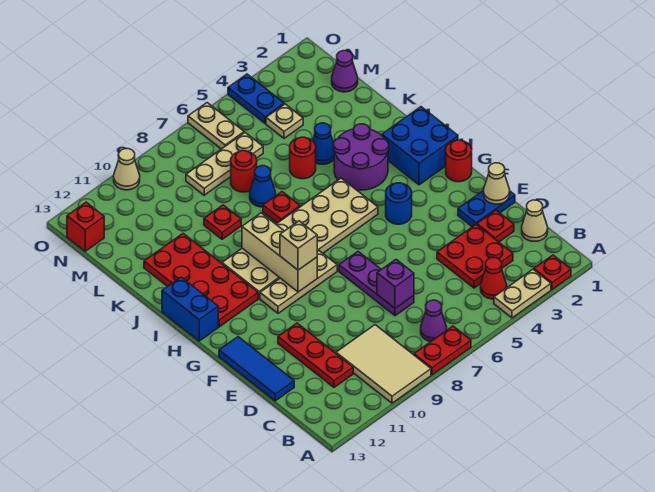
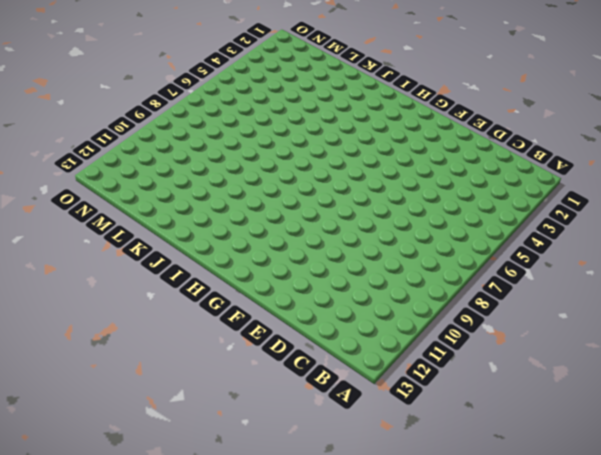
none -> red 1x1 plate [534,255,571,289]
none -> tan 1x2 plate [494,269,551,318]
none -> red 1x2 plate [414,326,471,375]
none -> tan 2x3 tile [336,325,431,403]

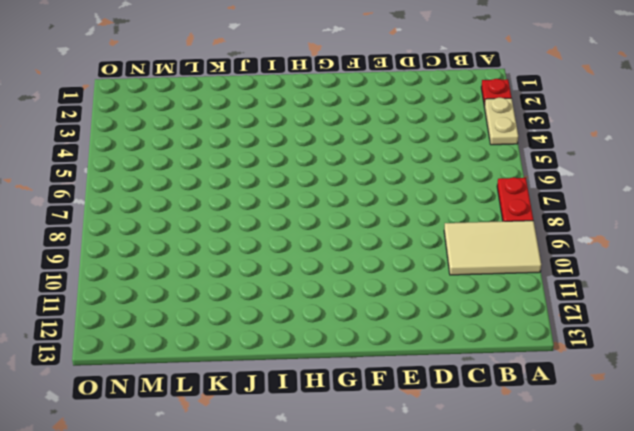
none -> red 1x1 cone [481,258,507,299]
none -> purple 1x1 cone [421,300,447,341]
none -> tan 1x1 cone [522,200,548,241]
none -> red 2x2 plate [437,225,513,288]

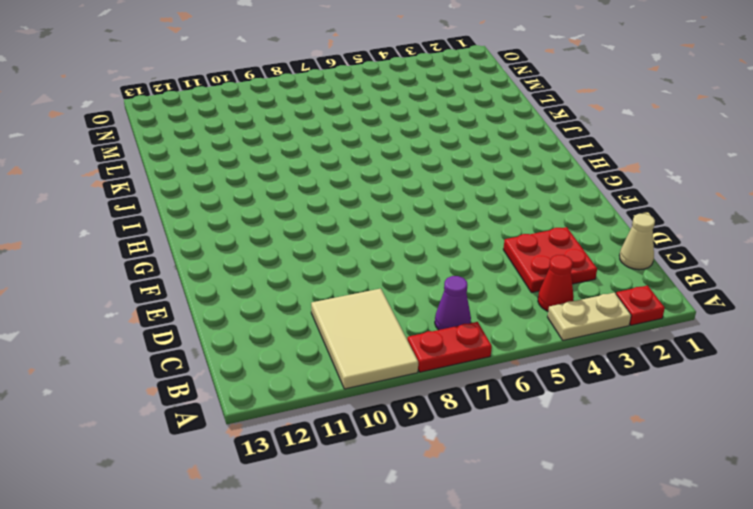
none -> red 1x3 plate [278,323,353,387]
none -> red 1x1 plate [477,210,514,242]
none -> purple 1x3 plate [339,252,414,316]
none -> blue 1x3 tile [219,337,294,401]

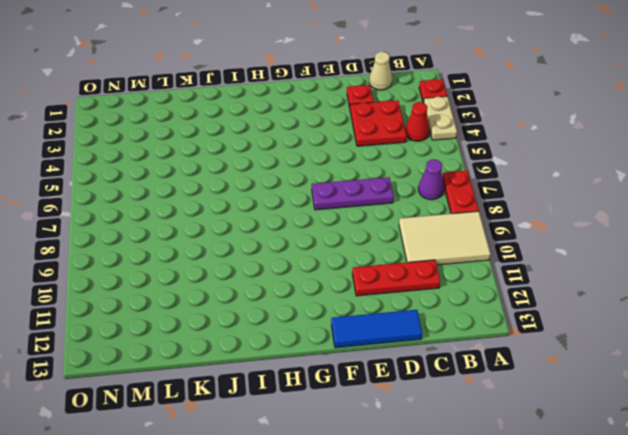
none -> blue 1x2 plate [458,190,515,227]
none -> red 1x1 round brick [446,140,472,182]
none -> blue 1x1 round brick [386,183,412,224]
none -> tan 1x3 plate [260,251,337,313]

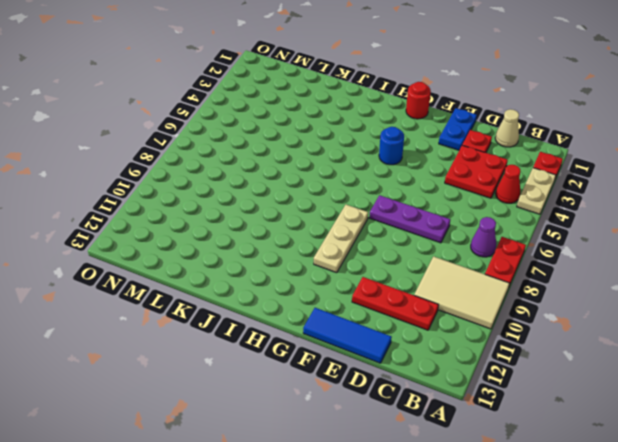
none -> blue 2x2 brick [382,107,458,185]
none -> tan 2x6 plate [222,178,378,299]
none -> red 2x4 plate [144,234,258,327]
none -> blue 1x2 brick [162,277,218,341]

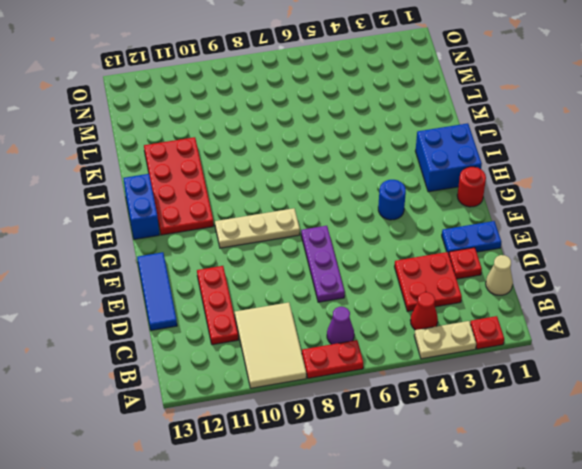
none -> tan 2x6 plate [222,178,378,299]
none -> purple 2x2 round brick [334,124,389,190]
none -> red 1x1 plate [263,192,300,223]
none -> blue 1x1 cone [312,123,334,164]

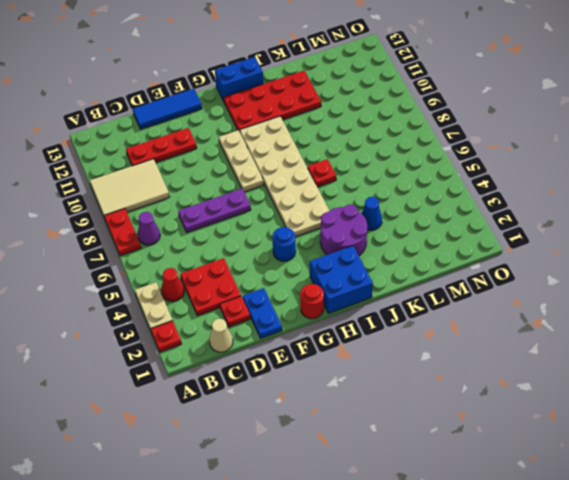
none -> red 1x1 round brick [290,137,316,179]
none -> blue 1x1 cone [250,166,276,207]
none -> red 1x1 plate [204,205,241,239]
none -> red 1x1 round brick [231,151,257,192]

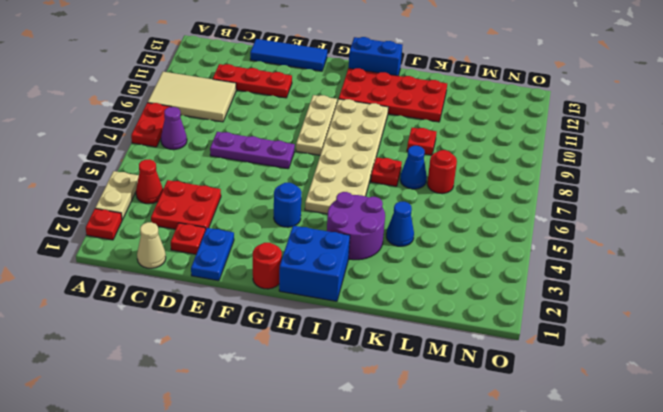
none -> red 1x1 round brick [290,137,316,179]
none -> purple 1x1 cone [332,51,358,92]
none -> tan 1x1 plate [266,104,303,138]
none -> tan 1x3 plate [186,133,263,195]

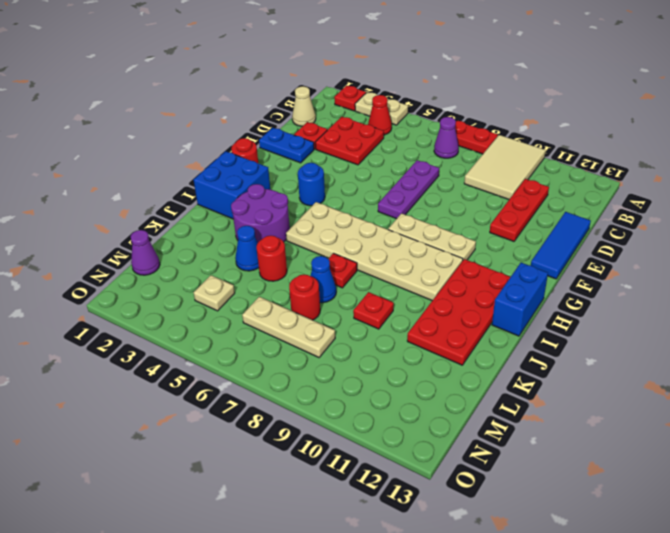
none -> blue 1x2 plate [228,74,284,123]
none -> tan 1x2 plate [188,103,244,149]
none -> red 1x1 brick [67,202,104,251]
none -> tan 1x1 cone [114,149,140,190]

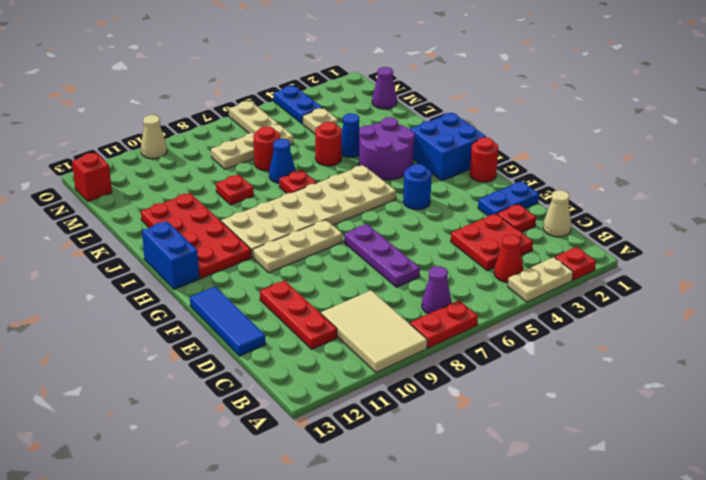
none -> purple 1x1 brick [377,259,414,308]
none -> tan 1x1 cone [484,163,510,204]
none -> tan 1x3 brick [242,213,317,292]
none -> tan 1x1 brick [280,221,317,270]

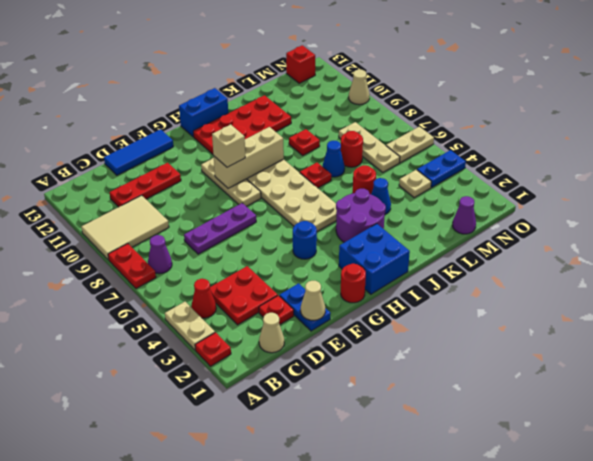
none -> purple 1x1 brick [377,259,414,308]

